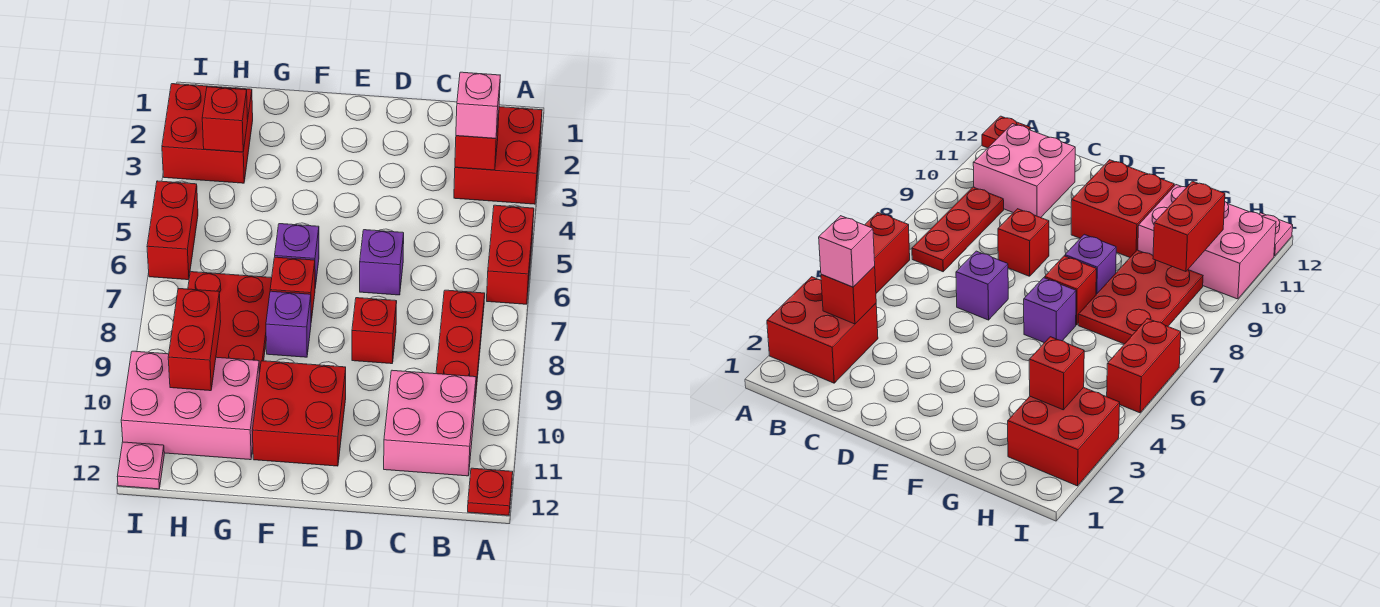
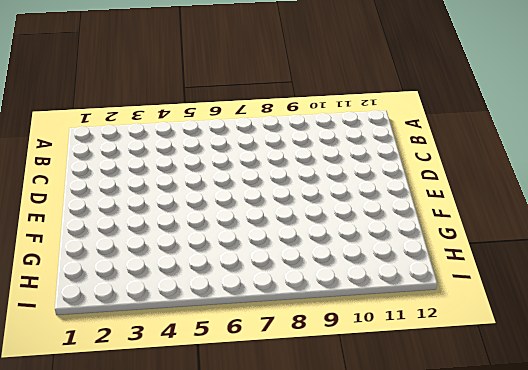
none -> red 2x2 brick [454,107,542,204]
none -> red 1x2 brick [487,205,534,304]
none -> red 1x1 plate [468,468,513,515]

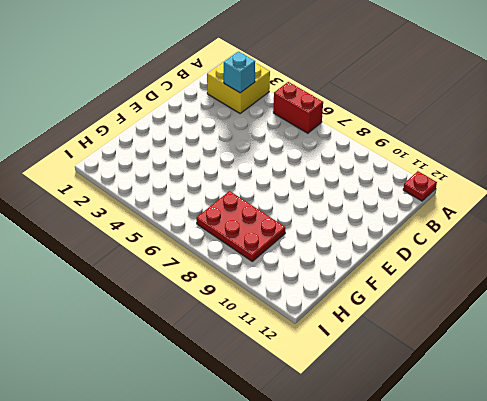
yellow 2x2 brick [207,53,270,113] -> red 2x2 brick [454,107,542,204]
cyan 1x1 brick [224,52,255,93] -> red 1x1 brick [455,114,499,170]
none -> red 1x3 plate [436,290,485,400]
none -> pink 2x2 brick [384,370,476,476]
none -> purple 1x1 brick [360,230,404,295]

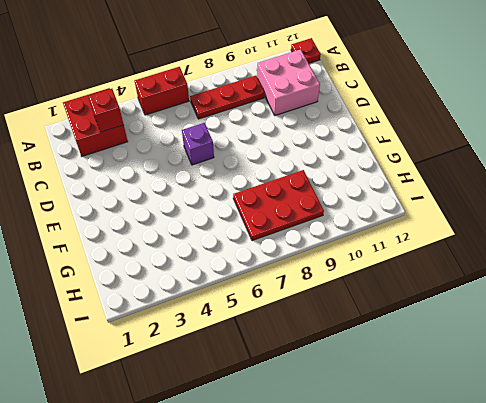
none -> red 1x1 brick [352,298,397,364]
none -> red 2x2 brick [252,361,346,466]
none -> purple 1x1 brick [275,224,319,287]

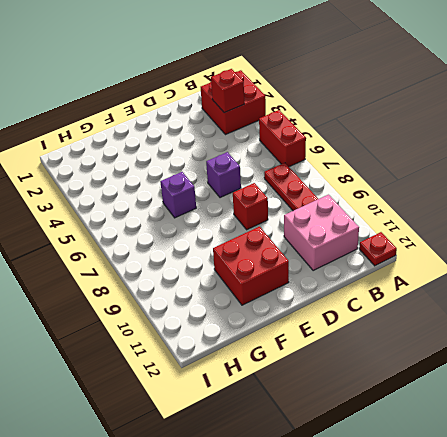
none -> red 1x1 brick [270,257,315,321]
none -> purple 1x1 brick [266,291,311,357]
none -> red 2x3 plate [188,272,272,373]

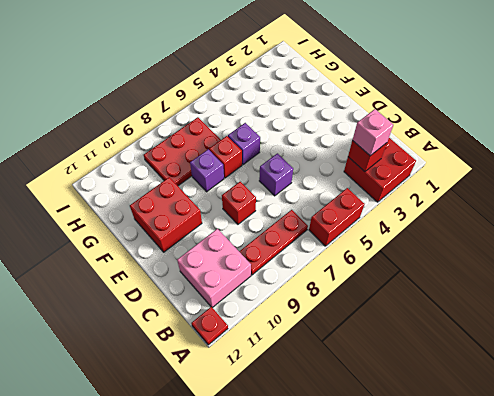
none -> pink 2x3 brick [121,351,260,460]
none -> red 2x2 brick [162,84,253,183]
none -> red 1x2 brick [147,181,198,280]

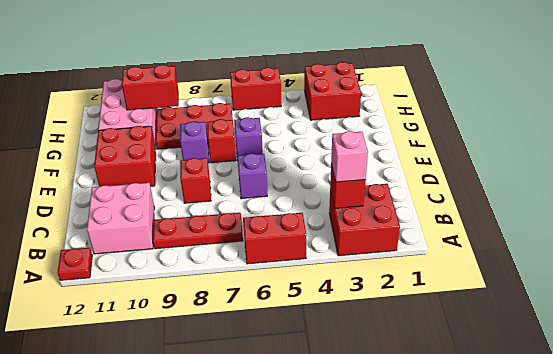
none -> pink 1x1 plate [117,442,164,489]
none -> red 1x1 brick [202,87,248,152]

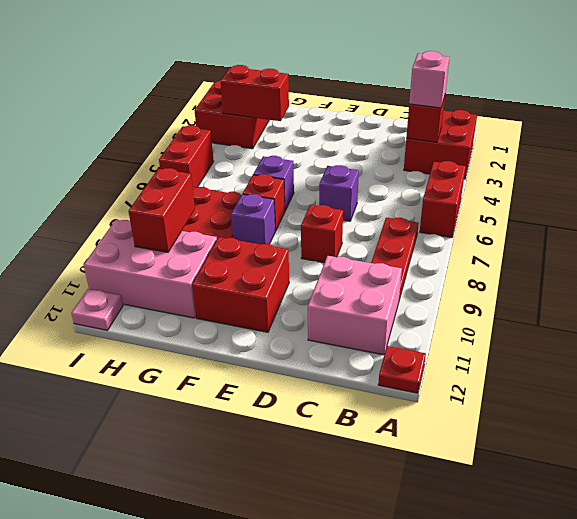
red 1x2 brick [221,65,289,121] -> red 1x1 brick [202,87,248,152]

